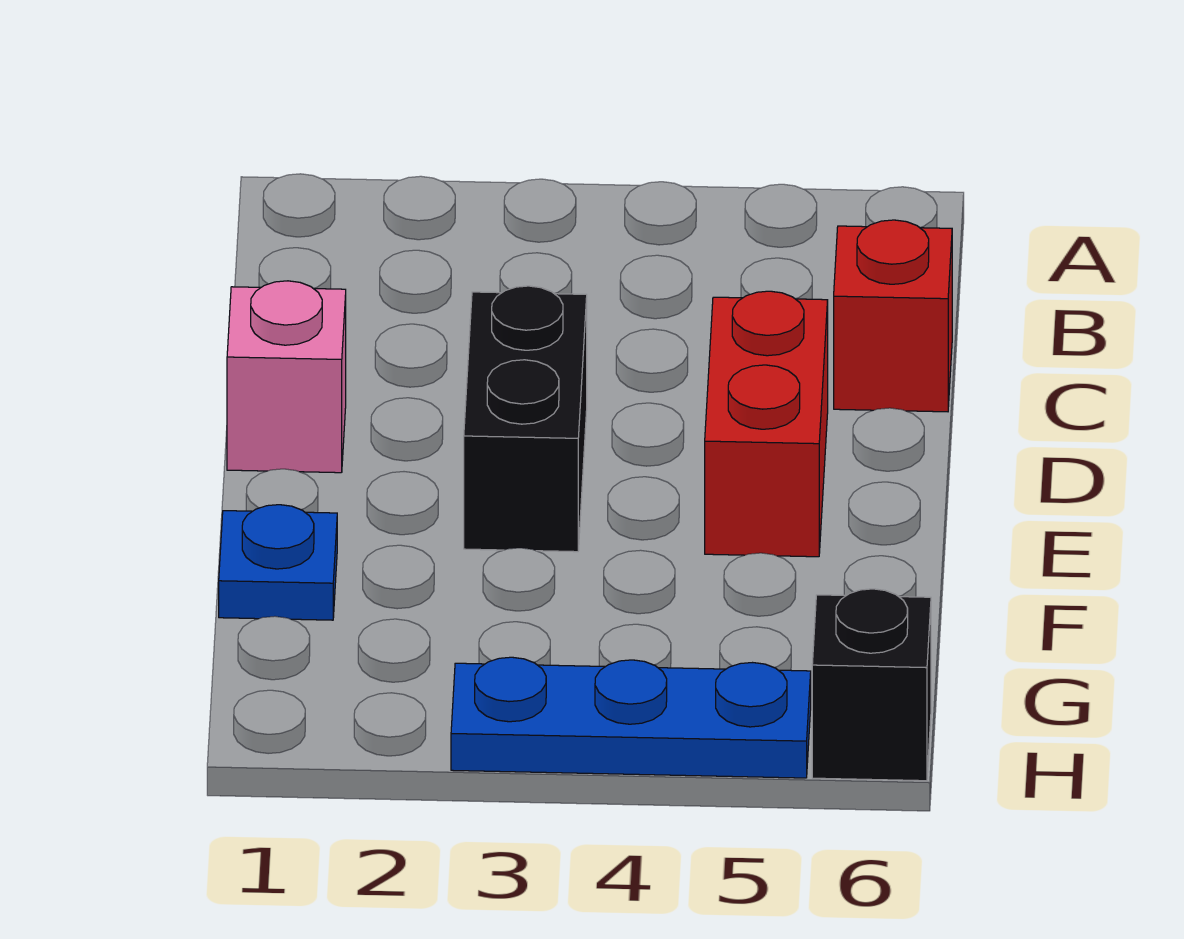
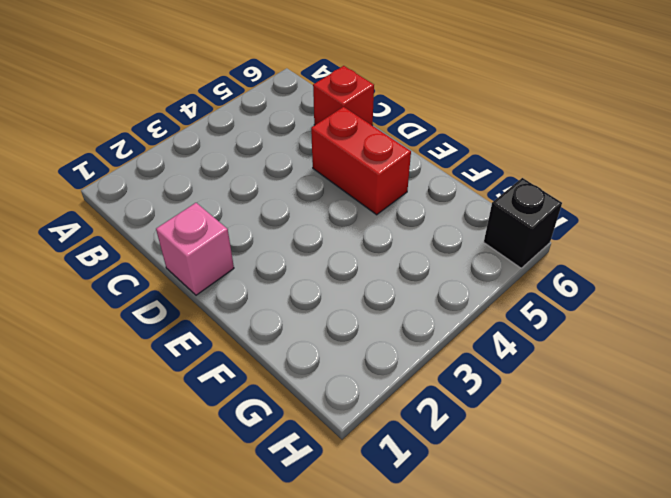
none -> black 1x2 brick [464,286,587,552]
none -> blue 1x1 plate [219,505,337,620]

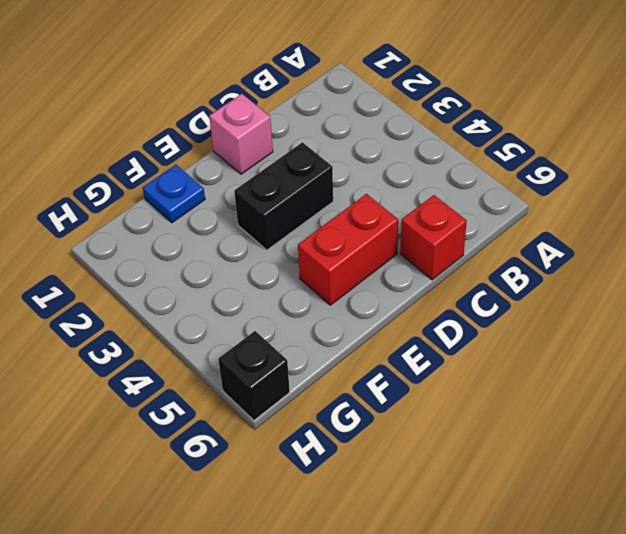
none -> blue 1x3 plate [451,657,811,778]

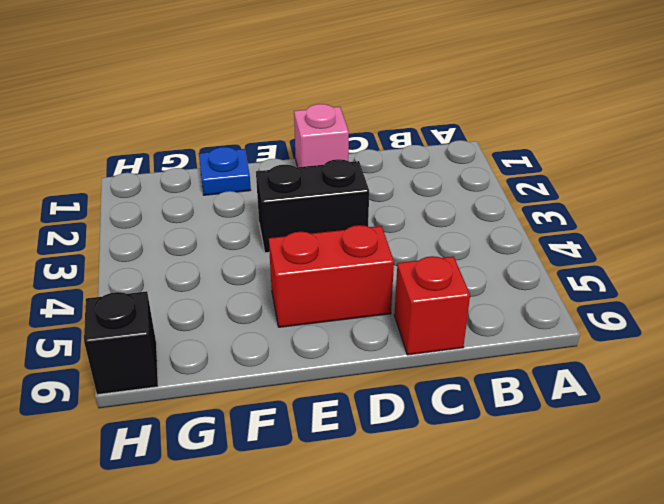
none -> blue 1x3 plate [451,657,811,778]

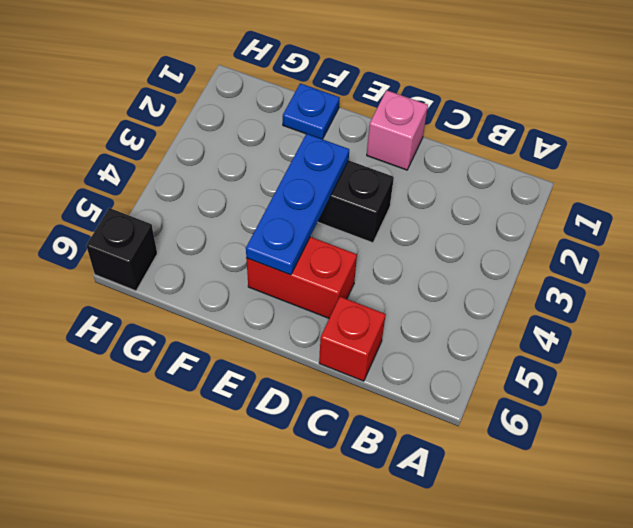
blue 1x3 plate [246,134,349,275] -> blue 1x3 plate moved to [451,657,811,778]

